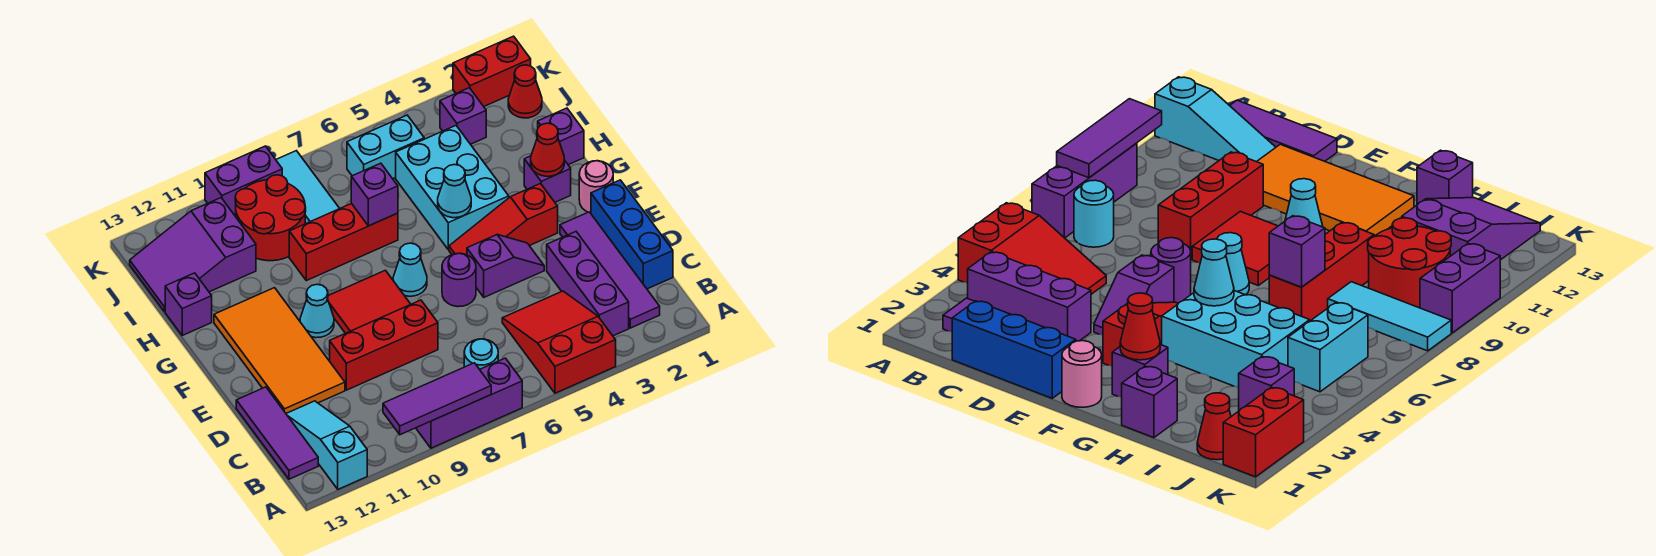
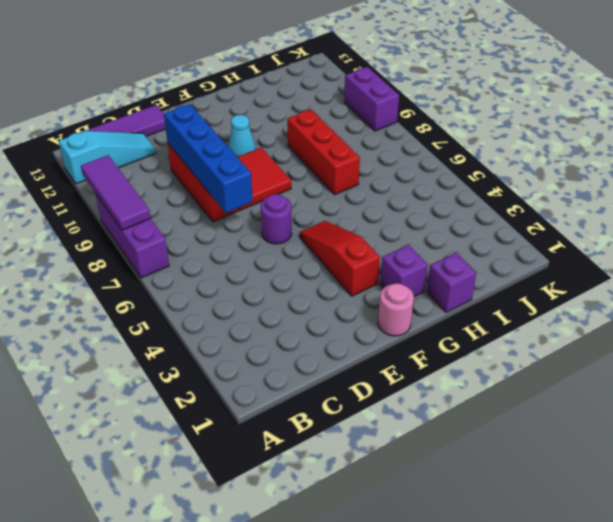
blue 1x4 brick [164,104,253,213] -> none
none -> red 2x3 slope [502,291,616,393]
none -> purple 1x4 tile [560,212,660,328]
none -> purple 1x3 brick [547,232,629,336]
none -> cyan 1x1 round brick [464,339,498,369]

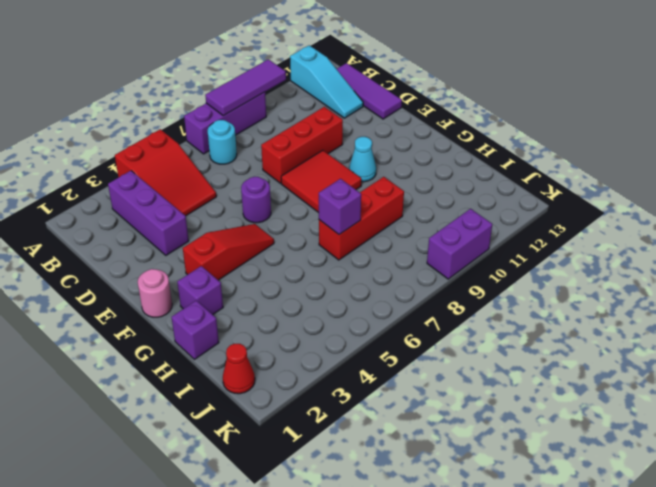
none -> purple 1x4 tile [560,212,660,328]
none -> blue 1x3 brick [591,180,673,289]
none -> orange 2x4 tile [214,288,345,413]
none -> purple 1x2 slope [467,235,544,297]

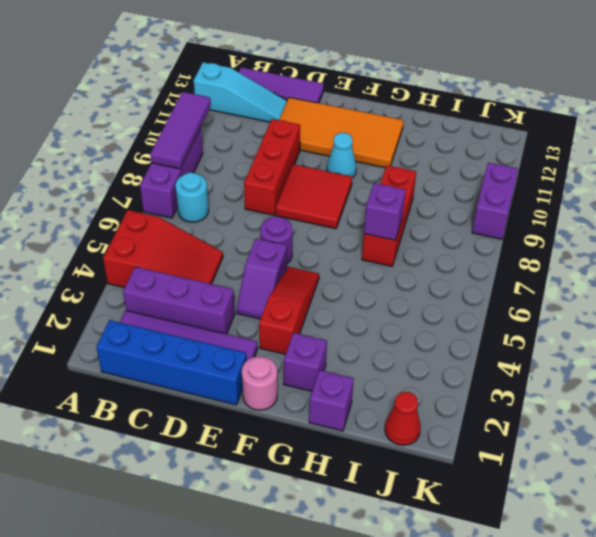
blue 1x4 brick [96,320,246,405] -> blue 1x3 brick [591,180,673,289]
none -> cyan 1x1 cone [393,243,427,296]
none -> cyan 2x3 brick [396,126,509,249]
none -> purple 1x1 brick [165,273,212,335]
none -> cyan 1x3 tile [276,151,340,224]

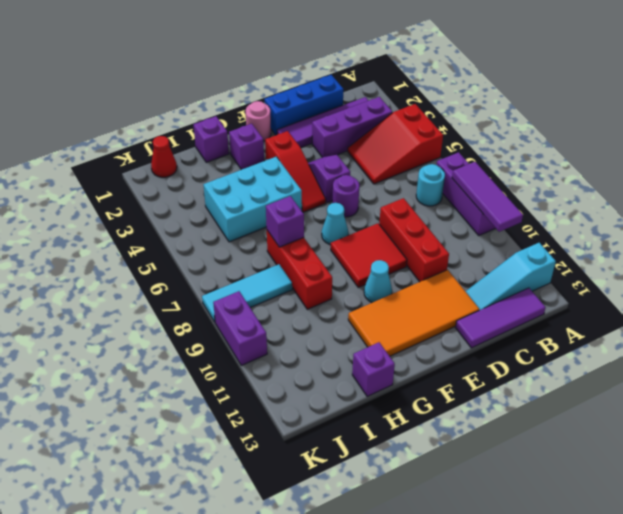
none -> red 2x2 round brick [235,175,306,261]
none -> purple 2x3 slope [130,198,256,312]
none -> purple 1x1 brick [440,88,486,144]
none -> cyan 1x2 brick [347,115,424,179]

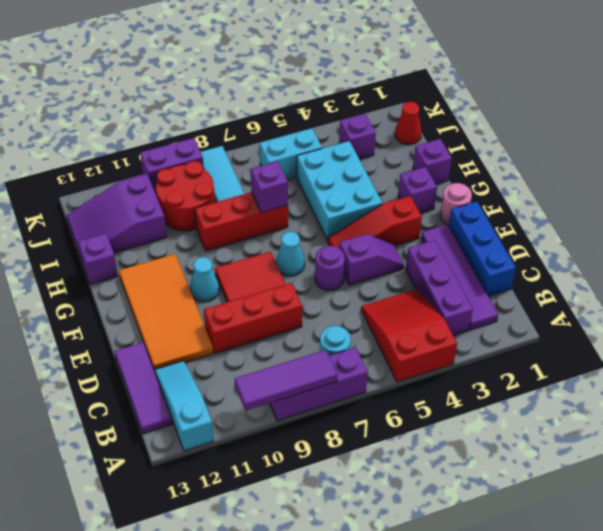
none -> red 1x2 brick [453,36,531,106]
none -> red 1x1 cone [531,123,564,176]
none -> cyan 1x1 cone [438,165,471,218]

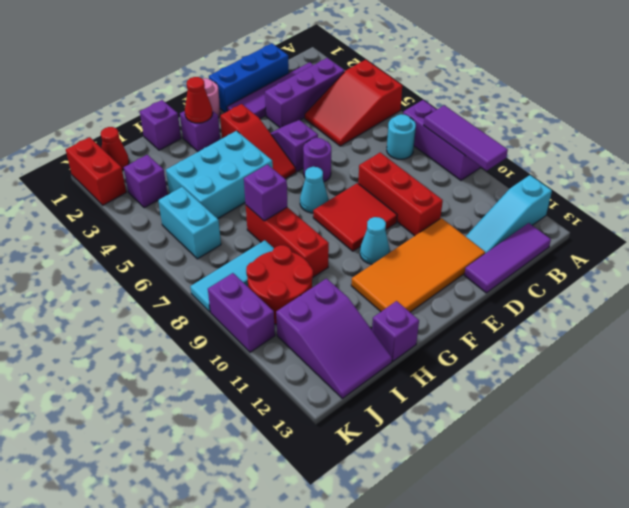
none -> cyan 1x1 cone [438,165,471,218]

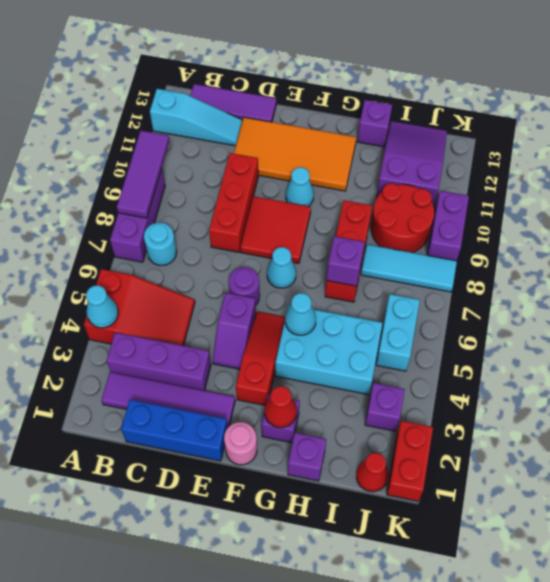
cyan 1x1 cone [86,285,118,328] -> none

